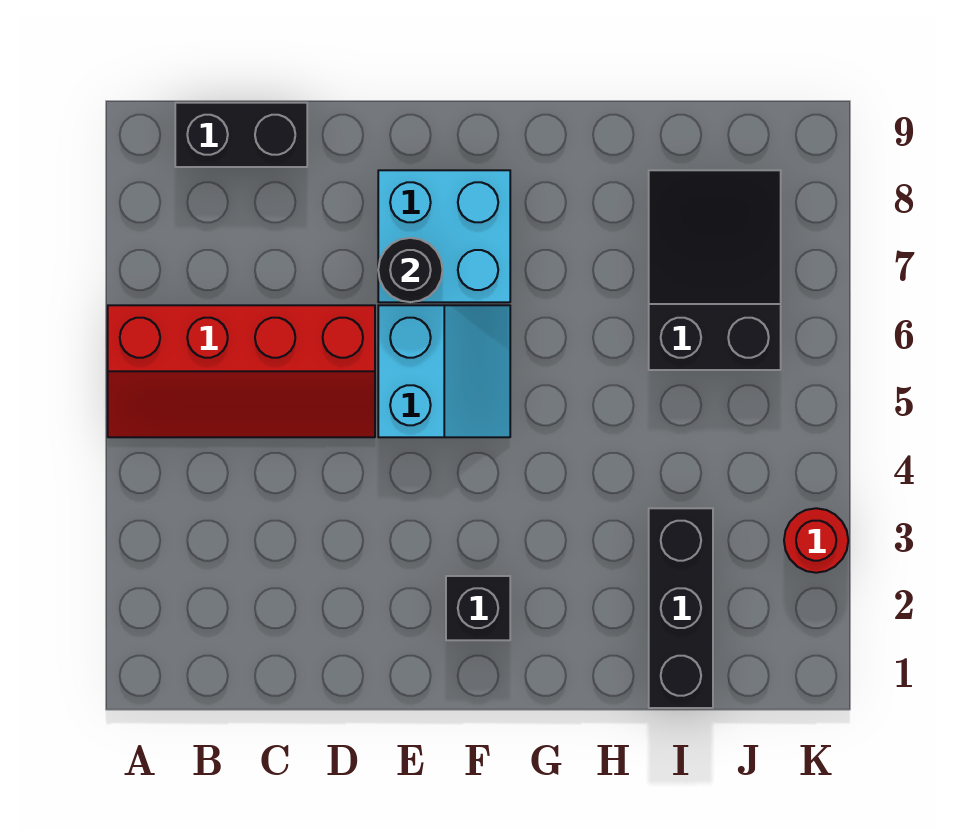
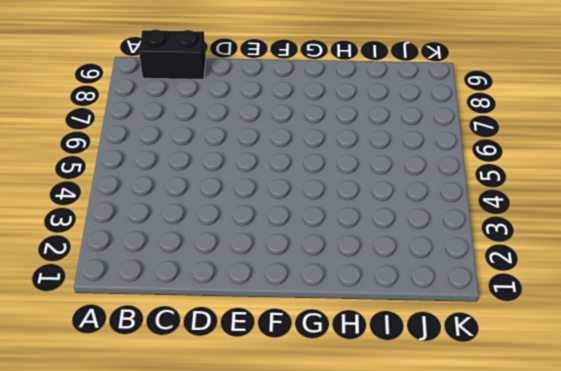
none -> red 2x4 slope [108,305,375,437]
none -> cyan 2x2 slope [378,305,510,437]

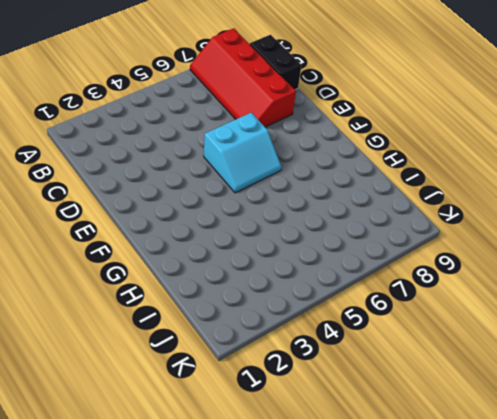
red 2x4 slope [190,28,296,127] -> red 2x4 slope moved to [108,305,375,437]
none -> cyan 2x2 brick [378,170,510,302]
none -> black 1x1 brick [446,576,510,640]

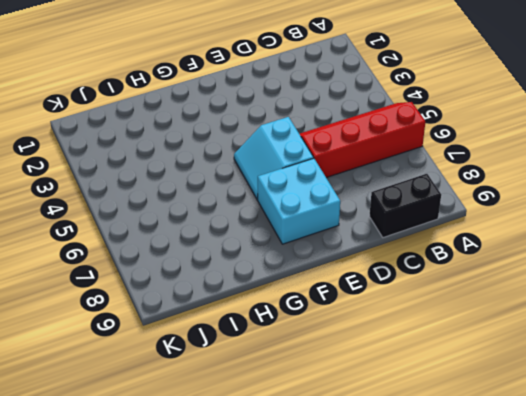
none -> black 1x1 brick [446,576,510,640]
none -> black 1x3 brick [649,508,713,708]

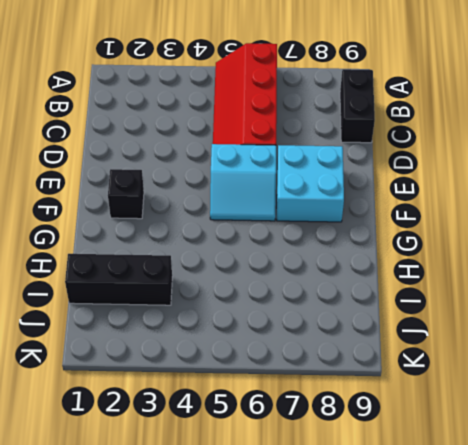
none -> black 2x3 slope [649,170,781,370]
none -> red 1x1 round brick [784,508,848,573]

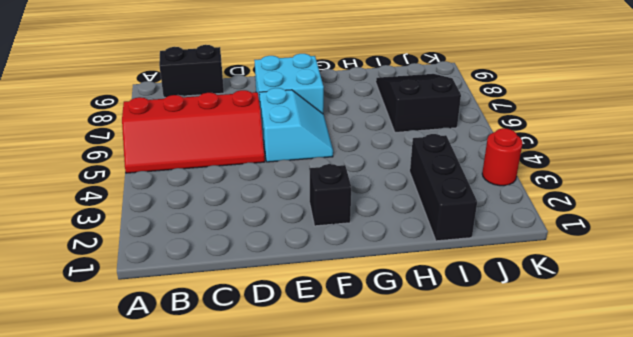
none -> black 1x1 round brick [378,238,443,302]

